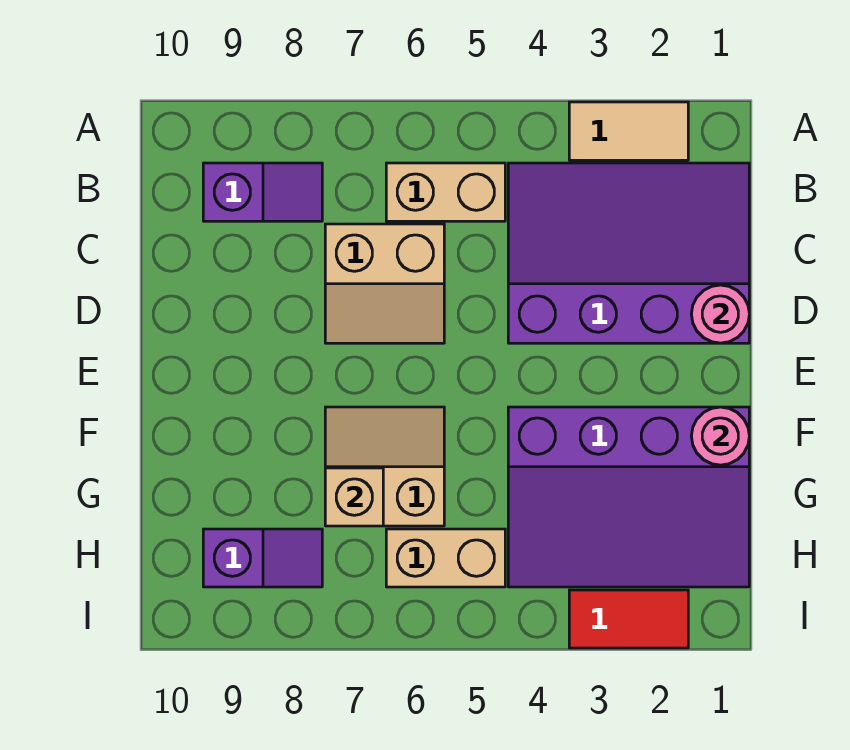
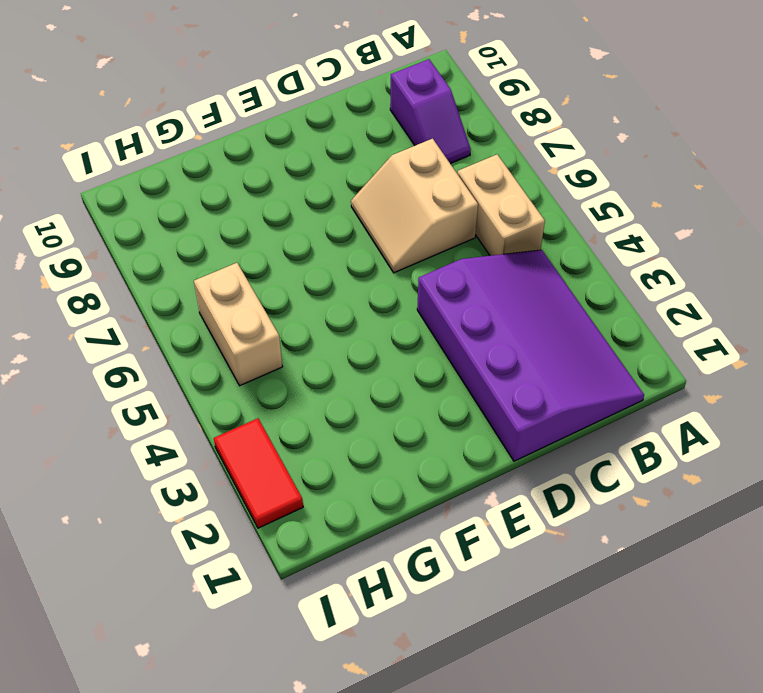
none -> tan 1x2 tile [569,102,688,160]
none -> purple 3x4 slope [508,407,749,587]
none -> tan 2x2 slope [325,407,444,526]

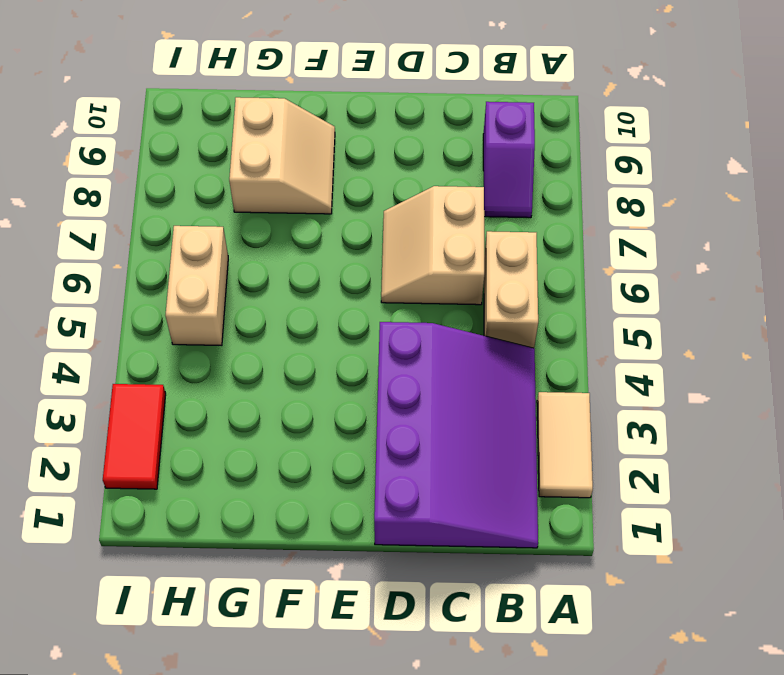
tan 2x2 slope [229,97,335,214] -> tan 2x2 slope moved to [325,407,444,526]
none -> purple 3x4 slope [508,407,749,587]
none -> purple 1x2 slope [203,529,322,587]
none -> pink 1x1 round brick [691,285,749,343]

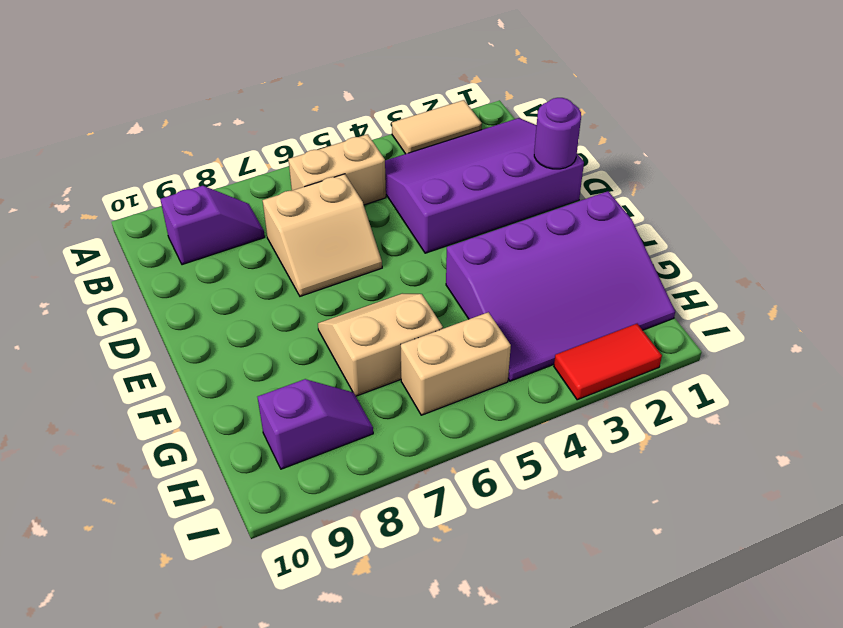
purple 1x1 round brick [534,98,581,169] -> pink 1x1 round brick [691,285,749,343]
none -> pink 1x1 round brick [691,407,749,465]
none -> tan 1x1 brick [325,468,383,526]

